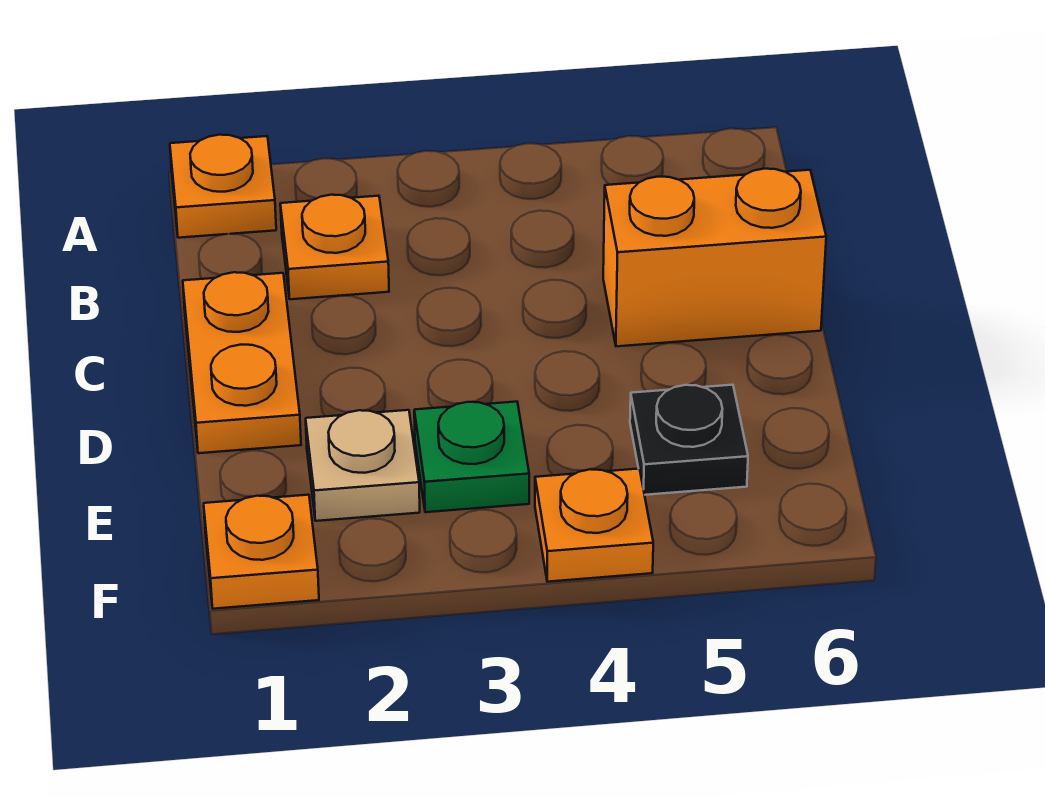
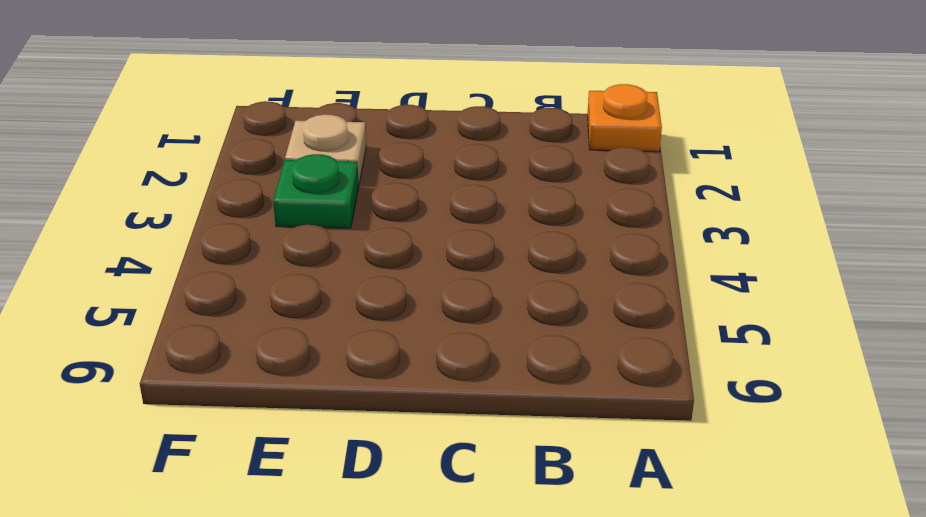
none -> orange 1x1 plate [280,195,389,299]
none -> orange 1x2 plate [183,272,301,453]

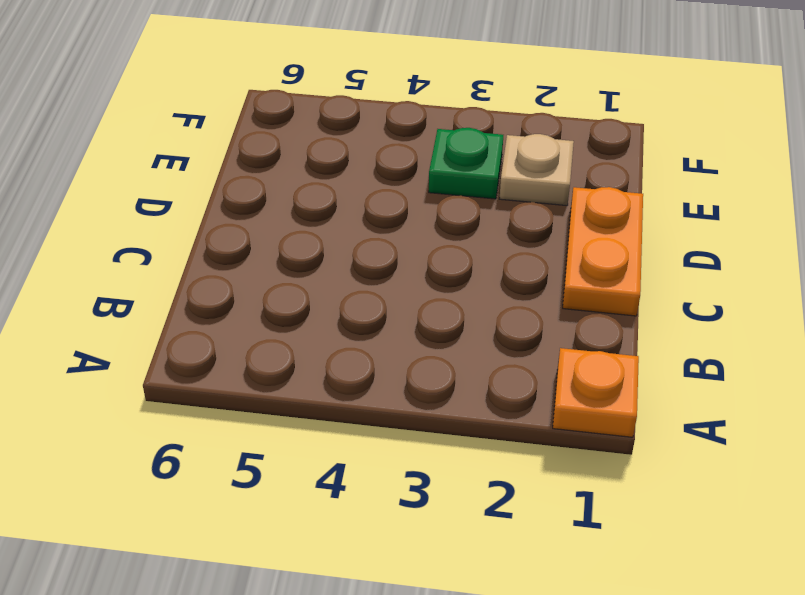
none -> orange 1x1 plate [280,195,389,299]
none -> orange 1x2 brick [603,169,826,346]

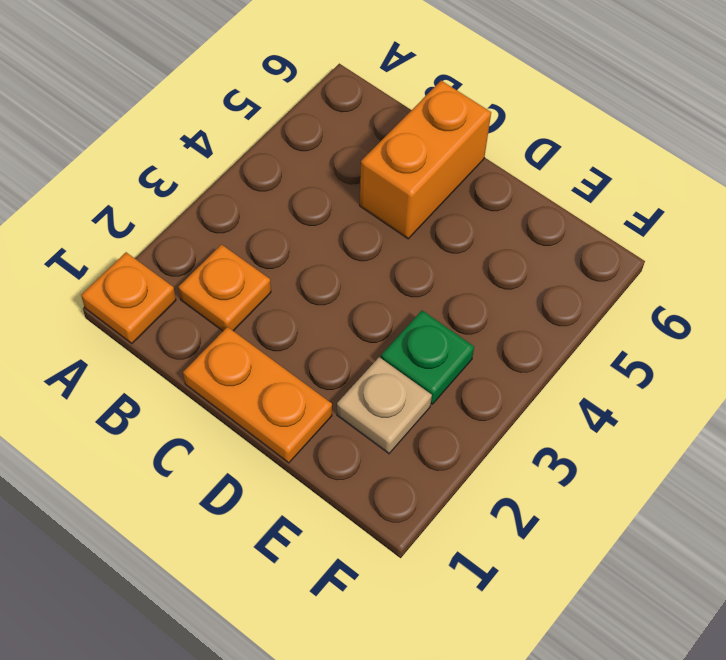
none -> black 1x1 plate [630,385,748,495]
none -> orange 1x1 plate [204,495,319,609]

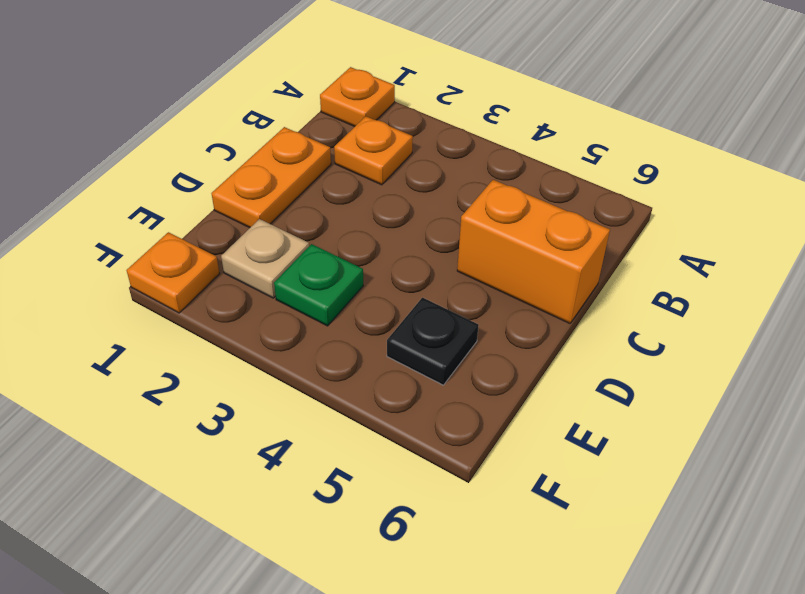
none -> orange 1x1 plate [535,469,653,582]

